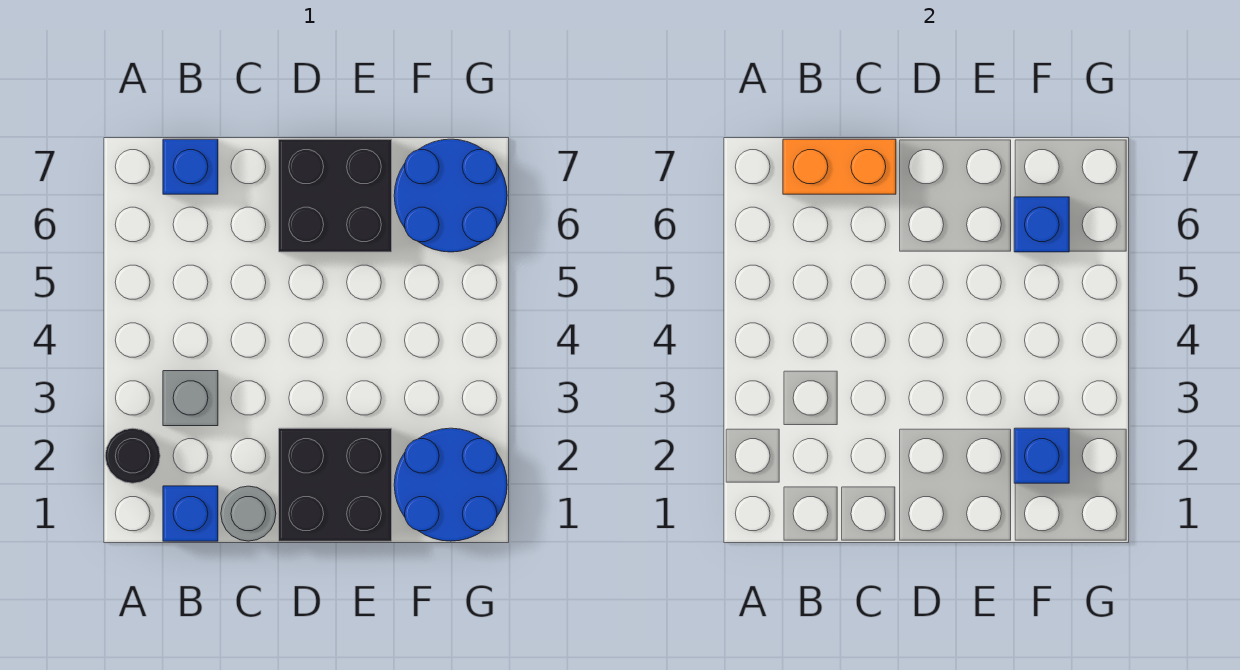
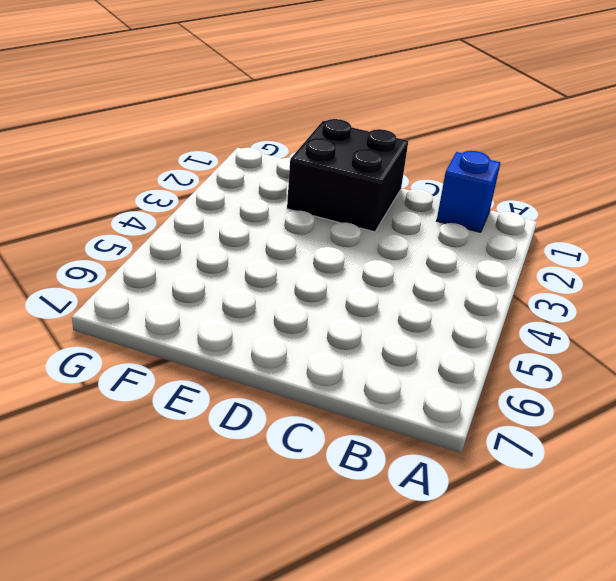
none -> black 1x1 round brick [105,428,160,483]
none -> grey 1x1 brick [163,371,218,426]
none -> blue 1x1 brick [163,139,218,194]

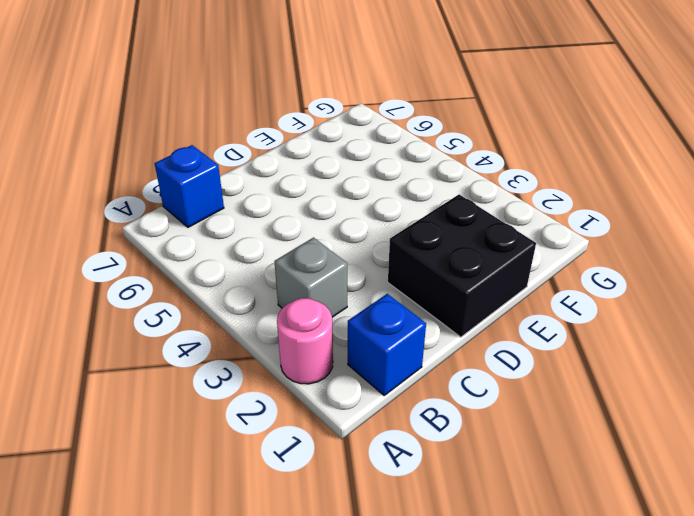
pink 1x1 round brick [277,298,333,384] -> black 1x1 round brick [105,428,160,483]
none -> grey 1x1 round brick [221,486,276,541]
none -> black 2x2 brick [279,139,392,252]
none -> blue 2x2 round brick [394,428,507,541]

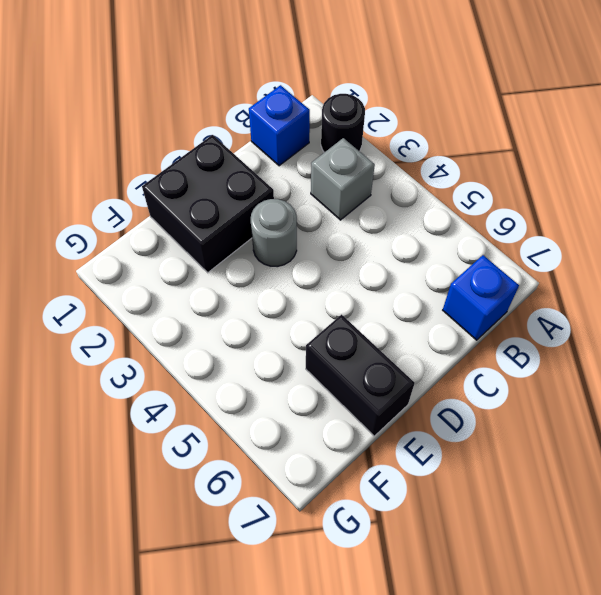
grey 1x1 round brick [251,199,297,267] -> grey 1x1 round brick moved to [221,486,276,541]
black 1x2 brick [306,315,415,436] -> black 2x2 brick [279,139,392,252]
none -> blue 2x2 round brick [394,428,507,541]
none -> blue 2x2 round brick [394,139,507,252]
none -> orange 1x2 brick [783,139,896,194]

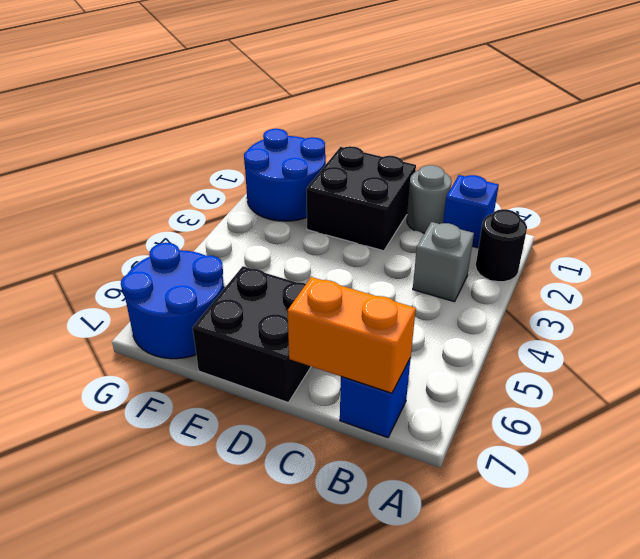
none -> blue 1x1 brick [1014,428,1069,483]
none -> blue 1x1 brick [1014,197,1069,252]

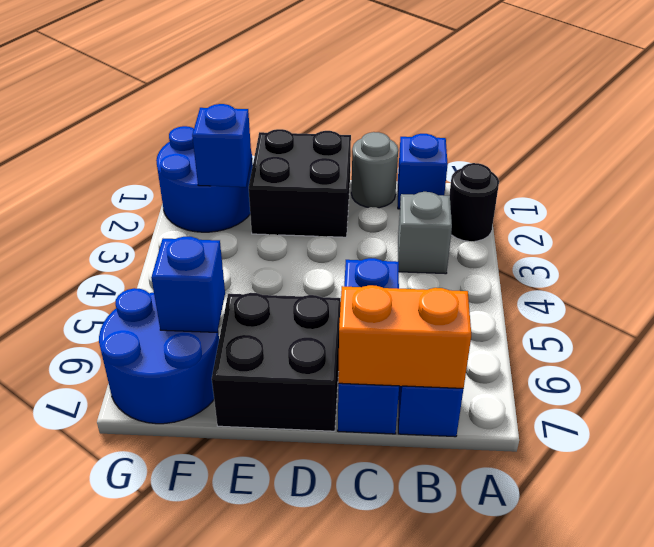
blue 1x3 brick [338,258,399,434] -> none

